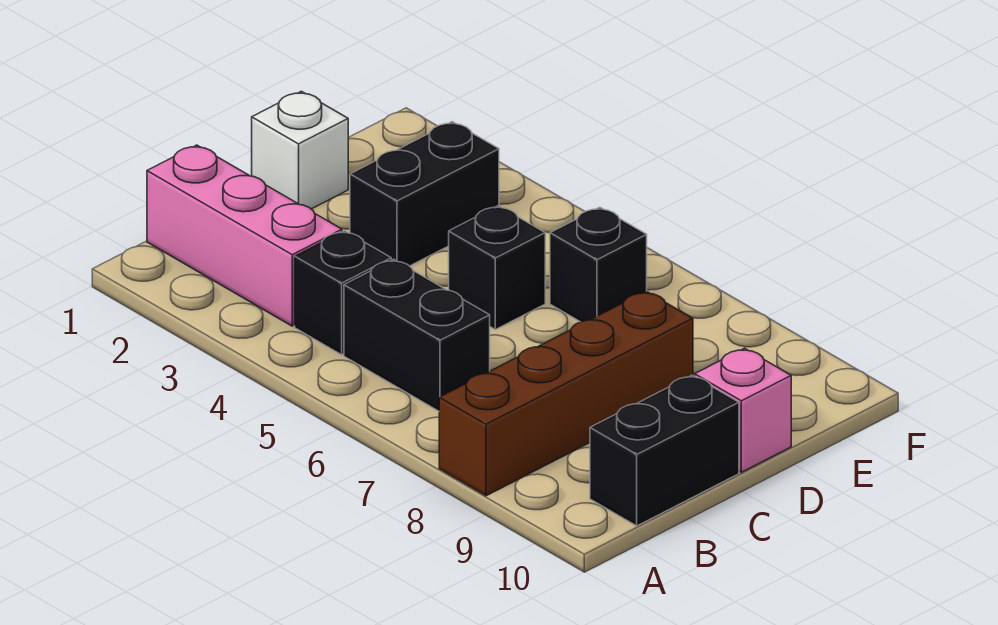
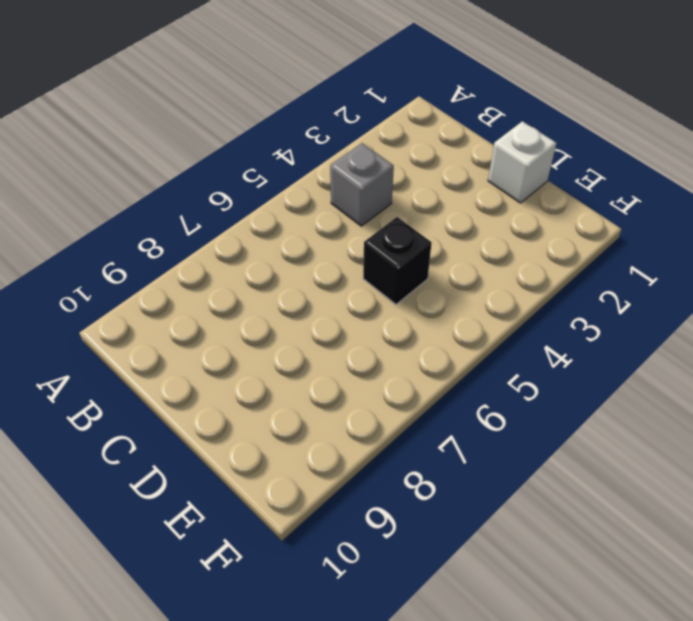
grey 1x1 brick [330,143,394,226] -> black 1x1 brick [295,231,391,355]
none -> brown 1x4 brick [439,291,693,496]
none -> pink 1x3 brick [147,145,342,326]

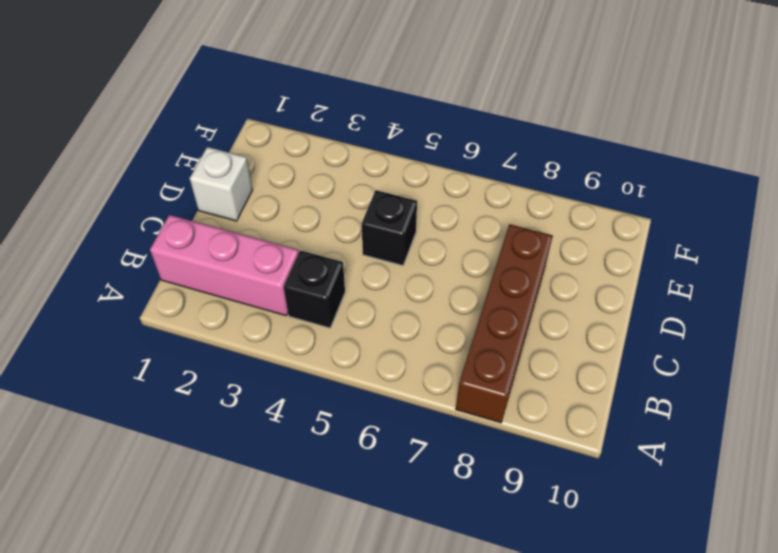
none -> black 1x2 brick [344,259,490,411]
none -> black 1x2 brick [590,375,739,526]

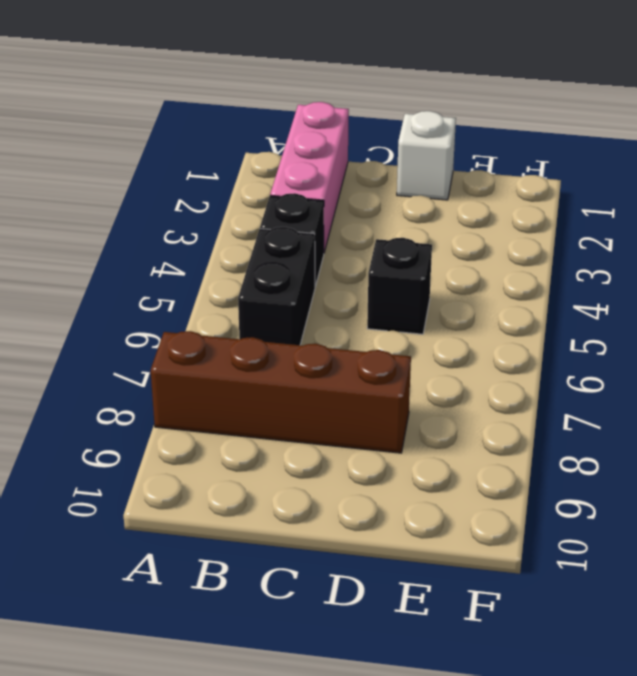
none -> black 1x2 brick [590,375,739,526]
none -> black 1x2 brick [350,122,499,266]

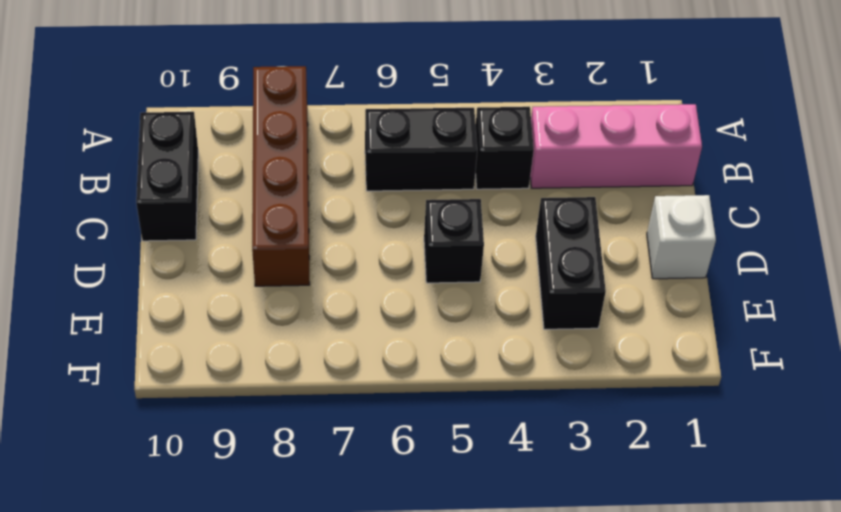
none -> pink 1x1 brick [695,348,791,472]
none -> black 1x1 brick [550,207,647,322]

